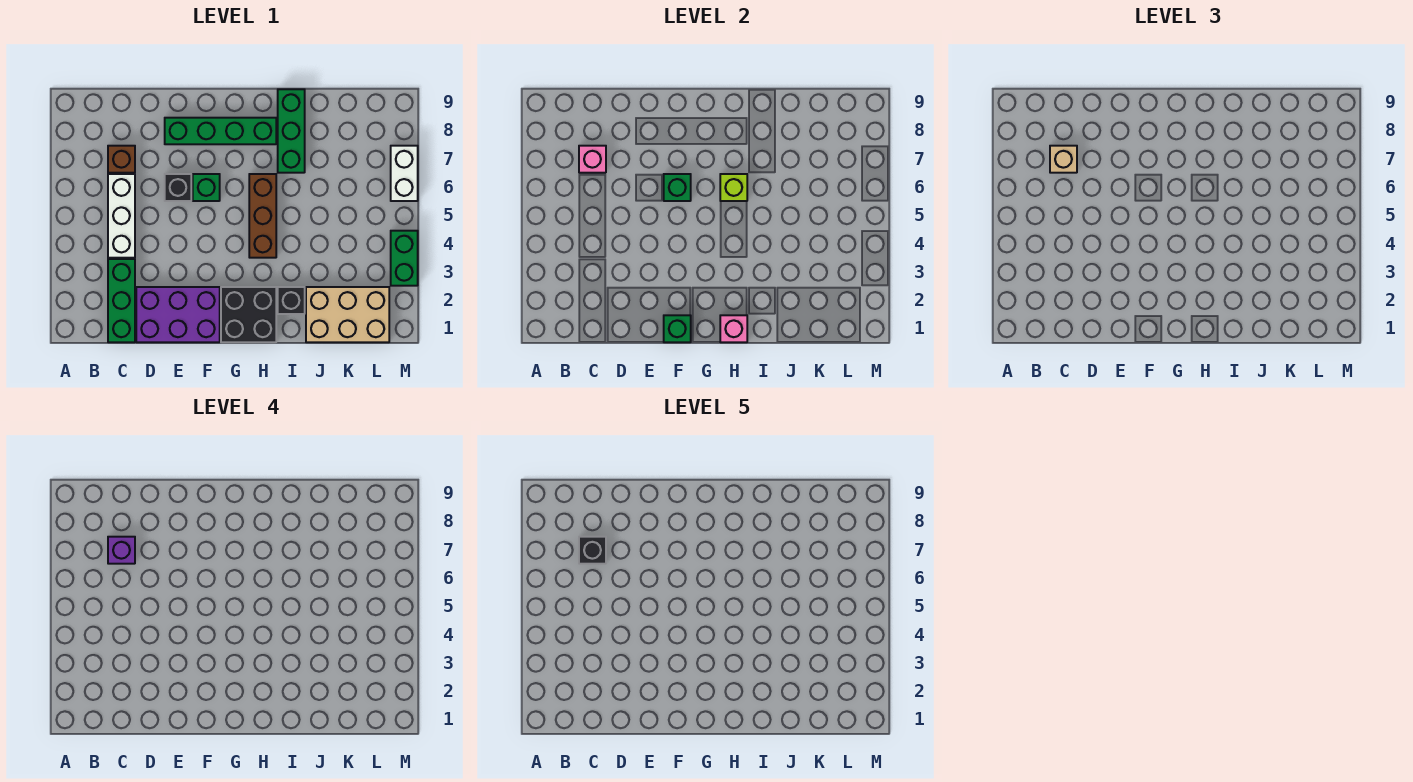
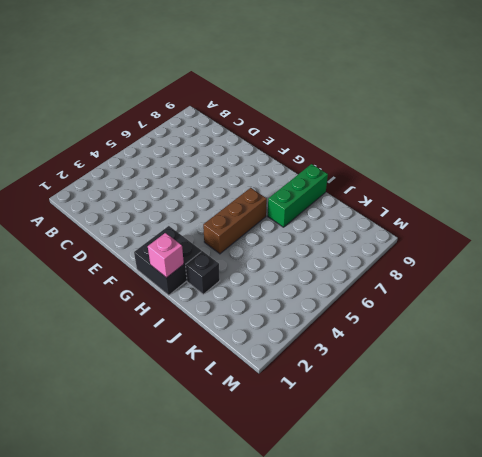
none -> green 1x3 brick [108,259,135,342]
none -> white 1x3 brick [108,174,135,258]
none -> brown 1x1 brick [108,146,135,173]

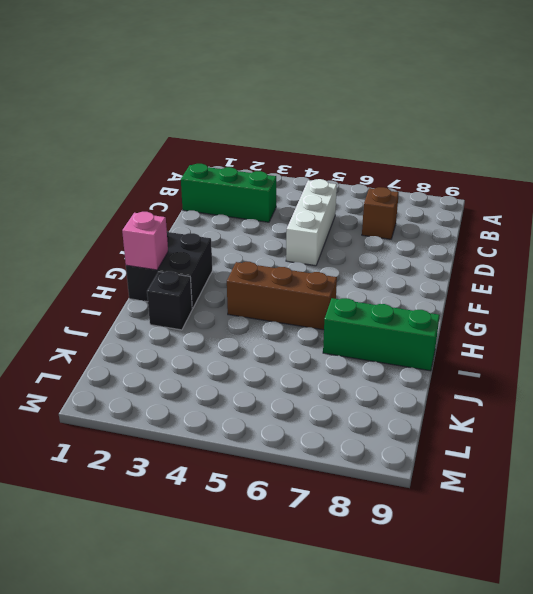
white 1x3 brick [286,179,337,266] -> white 1x3 brick turned to [108,174,135,258]
none -> purple 2x3 brick [136,287,220,342]
none -> black 1x1 brick [165,174,191,201]
none -> green 1x4 brick [165,118,276,144]

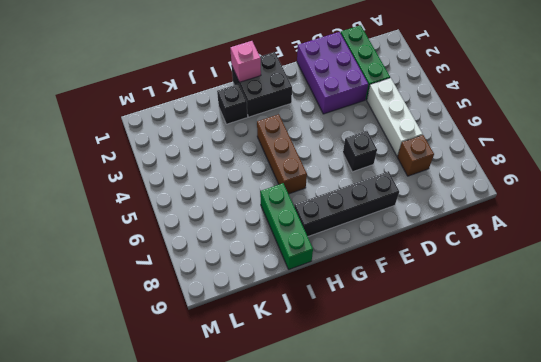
purple 2x3 brick [297,32,368,114] -> purple 2x3 brick turned to [136,287,220,342]
black 1x4 brick [294,171,399,236] -> green 1x4 brick [165,118,276,144]
none -> green 1x1 brick [193,174,220,201]
none -> tan 2x3 brick [306,287,389,342]
none -> green 1x2 brick [391,231,418,286]

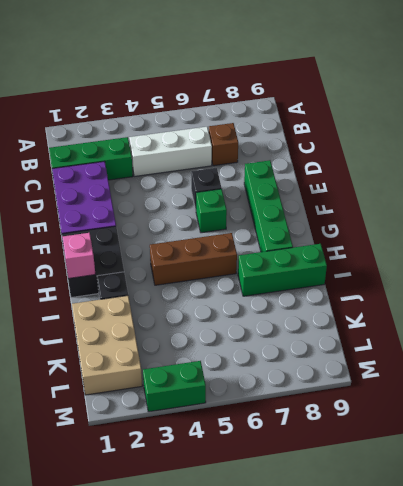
none -> white 1x2 brick [391,146,418,201]
none -> pink 1x1 brick [579,146,606,173]
none -> green 1x1 brick [664,315,691,342]

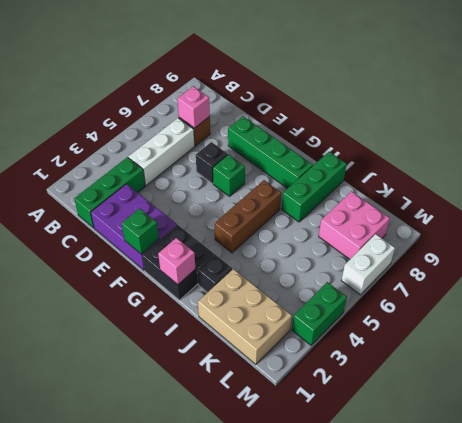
pink 2x2 brick [319,192,390,259] -> none
none -> green 1x1 brick [664,174,691,201]
none -> lime 1x1 brick [720,174,747,201]
none -> tan 1x1 brick [1050,146,1077,173]

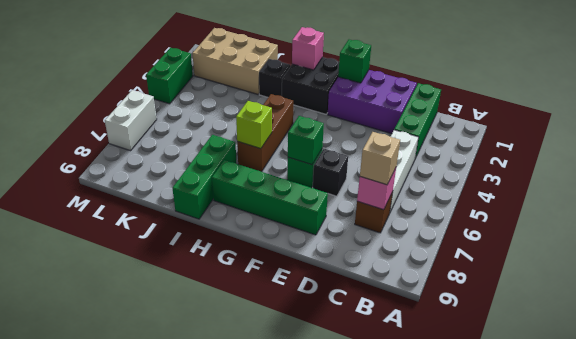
none -> purple 1x1 brick [108,537,135,564]
none -> black 1x1 brick [579,537,606,564]

